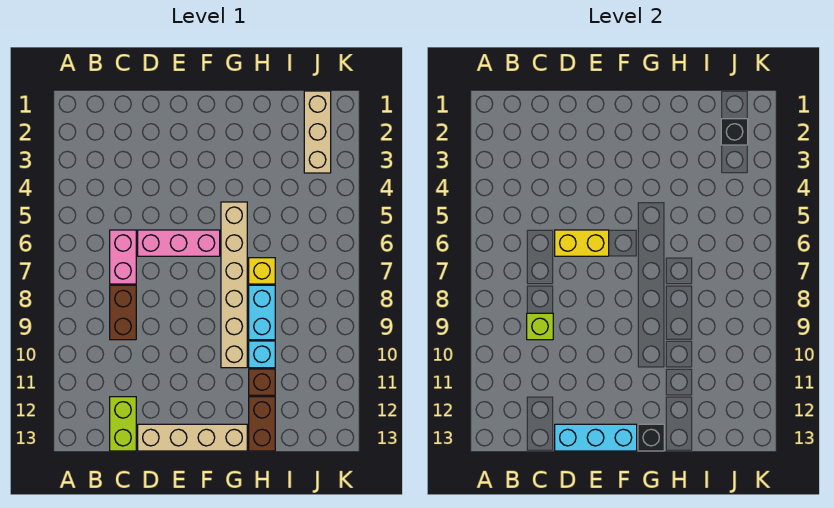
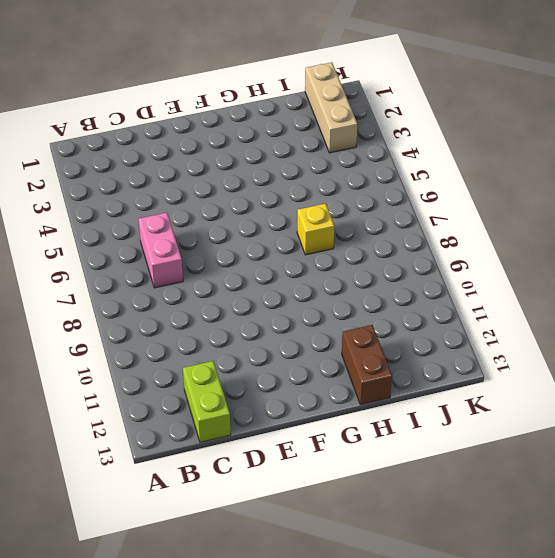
none -> brown 1x2 brick [110,285,136,340]
none -> pink 1x3 brick [138,230,220,256]
none -> tan 1x4 brick [138,424,247,451]

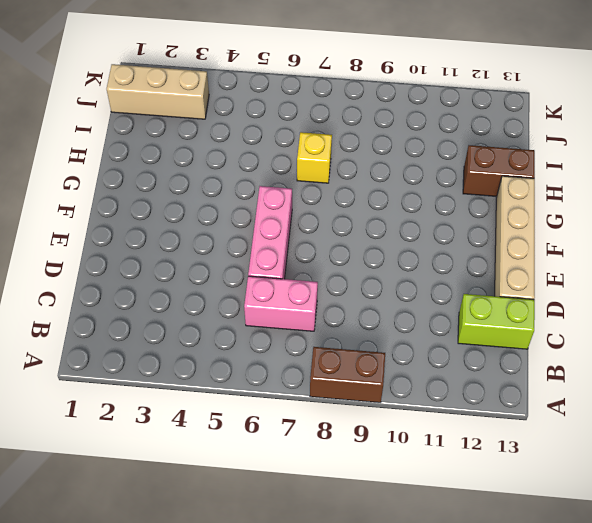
brown 1x2 brick [310,347,385,403] -> brown 1x2 brick moved to [110,285,136,340]
none -> tan 1x6 brick [221,202,247,368]
none -> cyan 1x2 brick [249,285,275,340]
none -> cyan 1x1 brick [249,341,275,368]

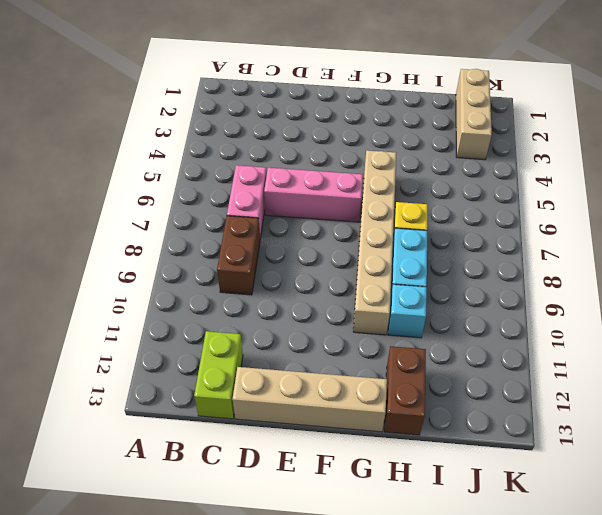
none -> brown 1x1 brick [249,369,275,395]
none -> lime 1x1 brick [527,313,553,340]
none -> yellow 1x2 brick [555,230,609,256]

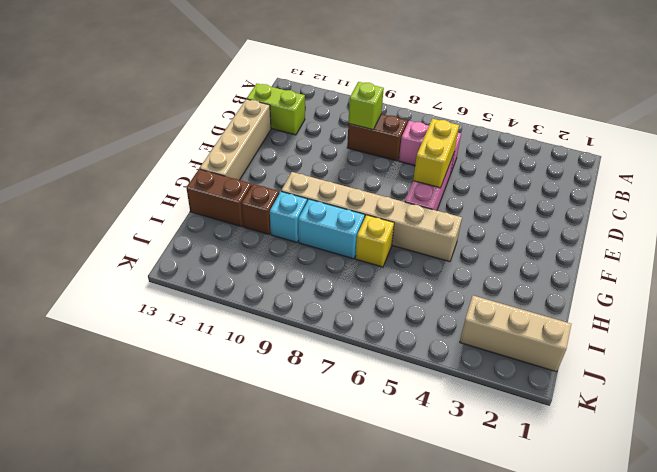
none -> cyan 1x3 brick [555,424,637,451]
none -> black 1x1 brick [638,424,664,451]
none -> black 1x1 brick [721,119,748,145]

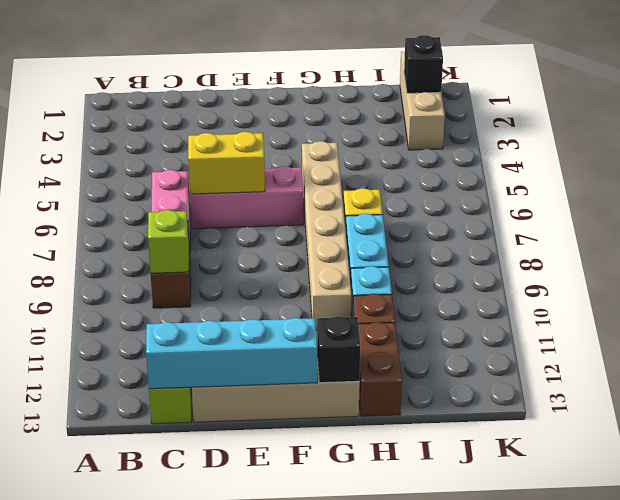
cyan 1x4 brick [146,318,317,389] -> cyan 1x3 brick [555,424,637,451]

